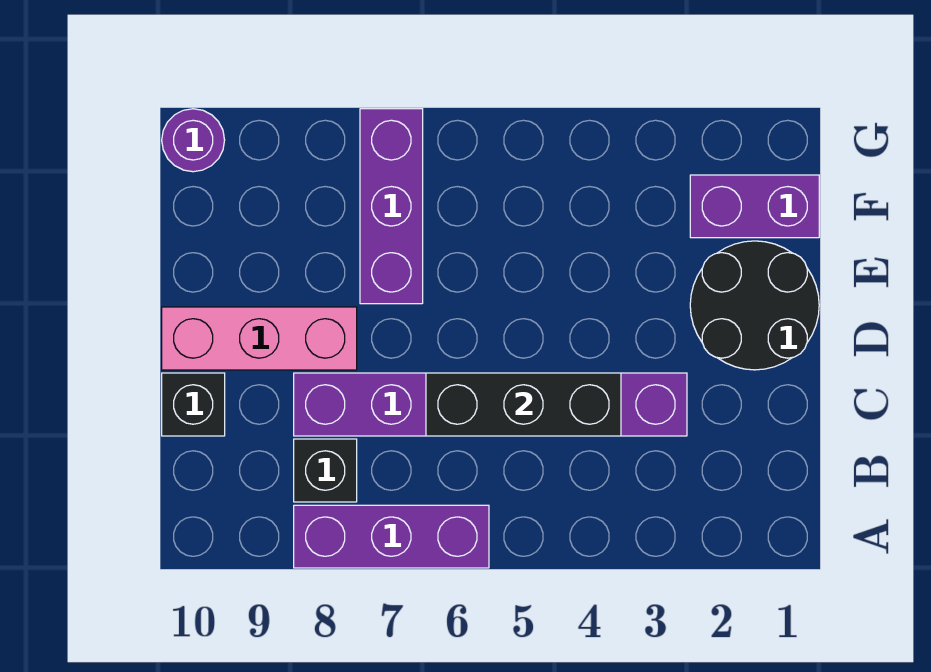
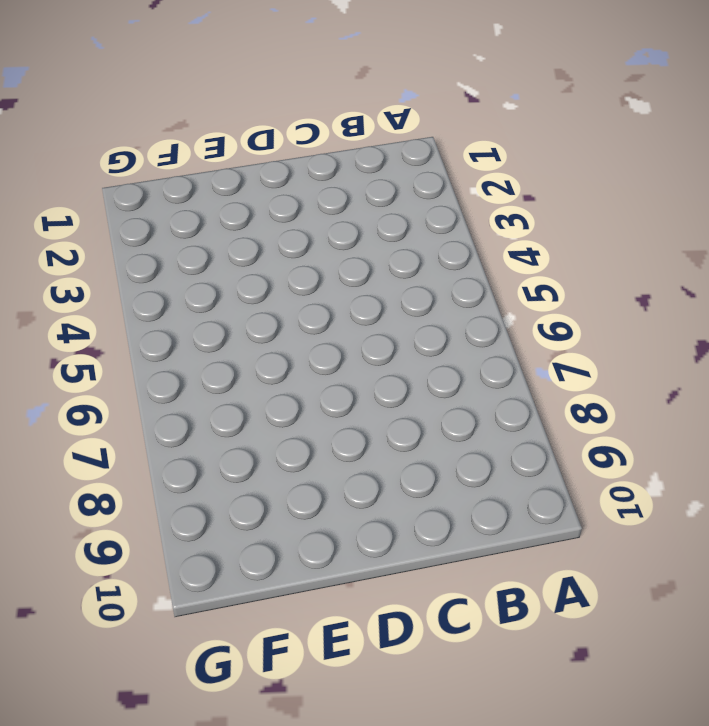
none -> purple 1x3 brick [294,505,489,568]
none -> black 1x1 brick [294,439,357,502]

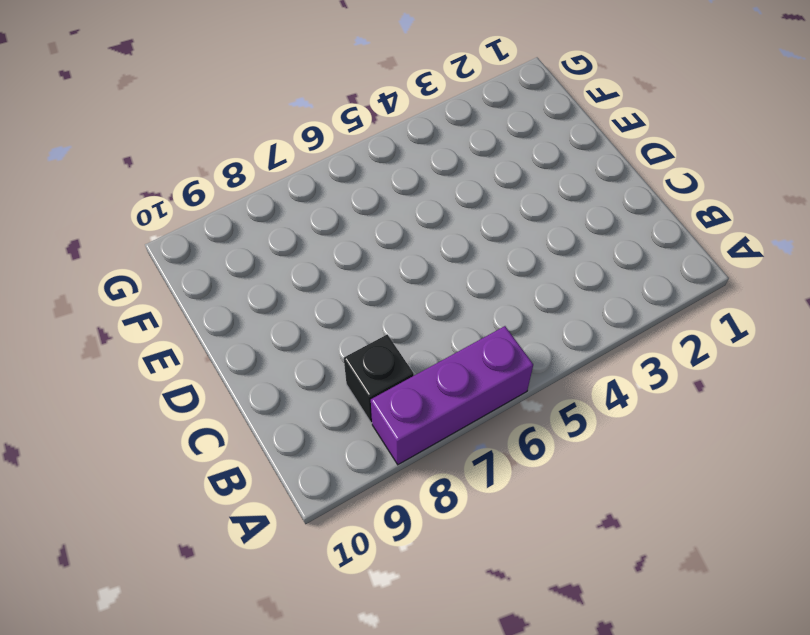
none -> purple 1x6 brick [294,373,687,436]
none -> black 1x1 brick [162,373,225,436]

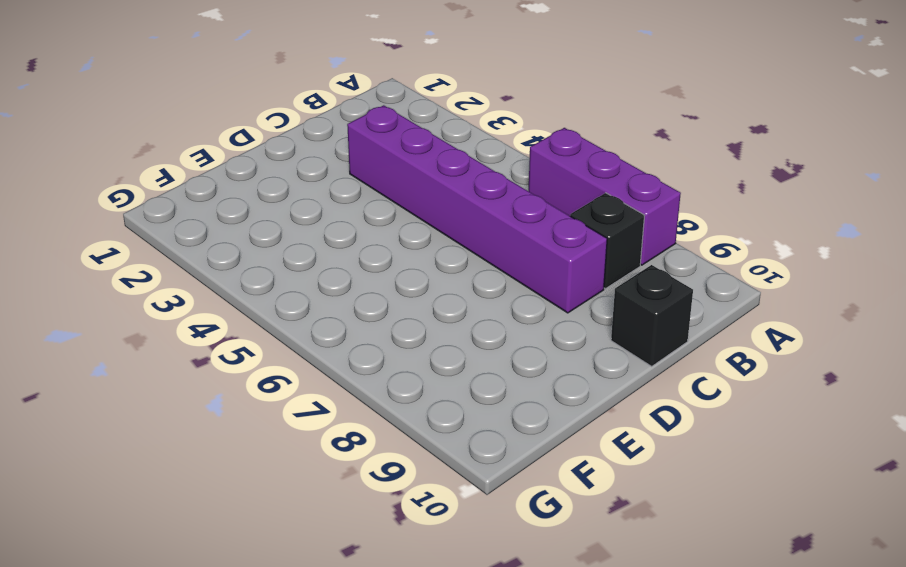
none -> black 2x2 round brick [690,241,819,370]
none -> pink 1x3 brick [162,307,357,370]

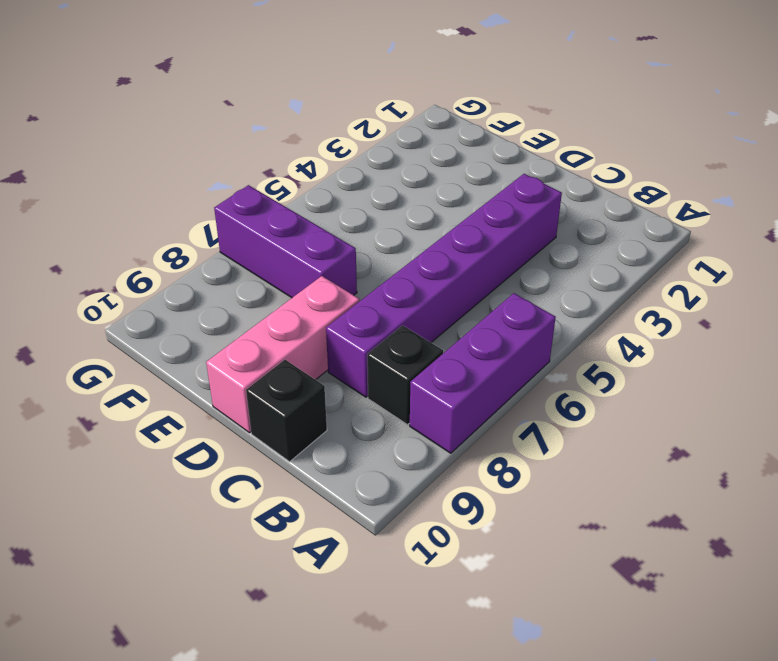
none -> black 2x2 round brick [690,241,819,370]
none -> purple 1x2 brick [690,175,819,238]

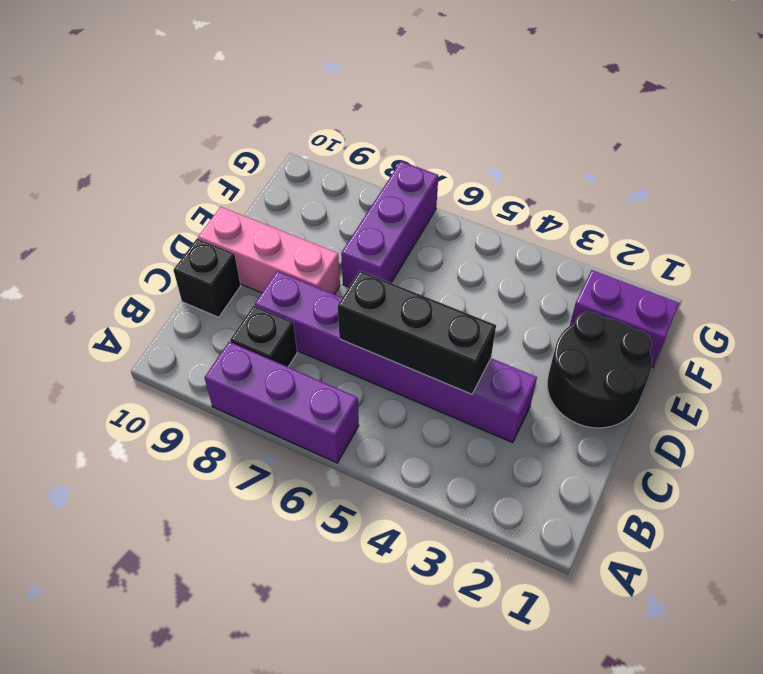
none -> purple 1x1 round brick [162,109,225,172]

